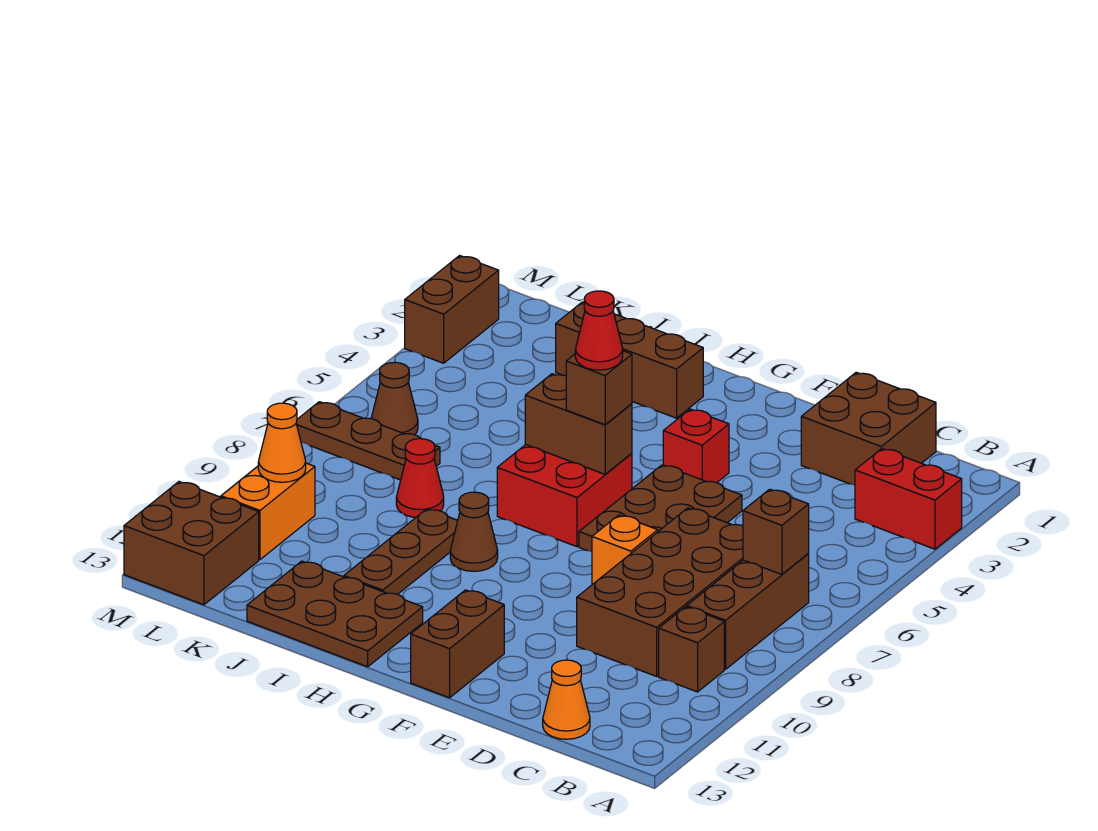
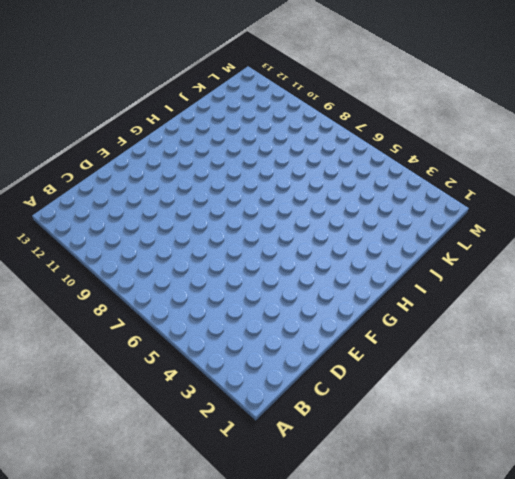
none -> red 1x2 brick [855,449,962,549]
none -> brown 1x3 brick [687,554,809,669]
none -> brown 1x1 brick [659,607,724,692]

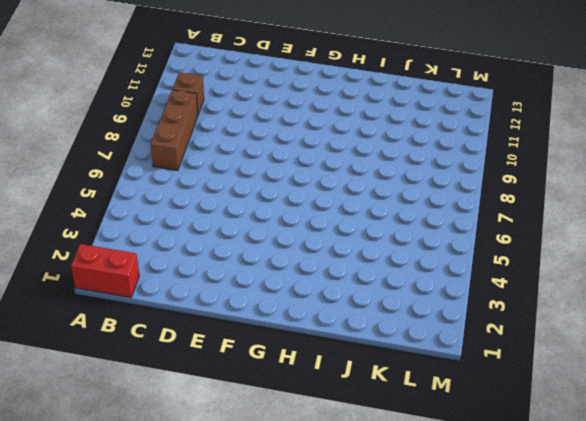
red 1x2 brick [71,244,139,297] -> red 1x2 brick moved to [855,449,962,549]
none -> brown 2x2 brick [801,372,936,485]
none -> brown 2x4 brick [577,508,743,676]
none -> orange 1x1 cone [543,660,590,739]

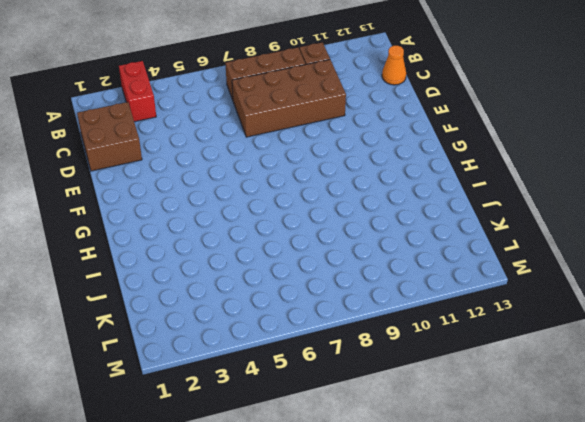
none -> brown 2x3 plate [579,465,742,552]
none -> orange 1x1 brick [592,515,658,585]
none -> red 1x1 brick [663,409,729,483]

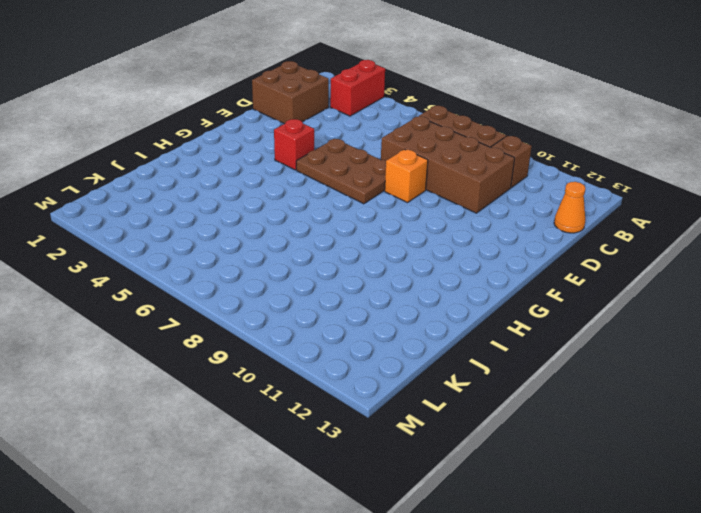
none -> brown 1x2 brick [411,590,504,698]
none -> red 2x2 brick [497,445,632,547]
none -> brown 1x3 brick [556,302,703,418]

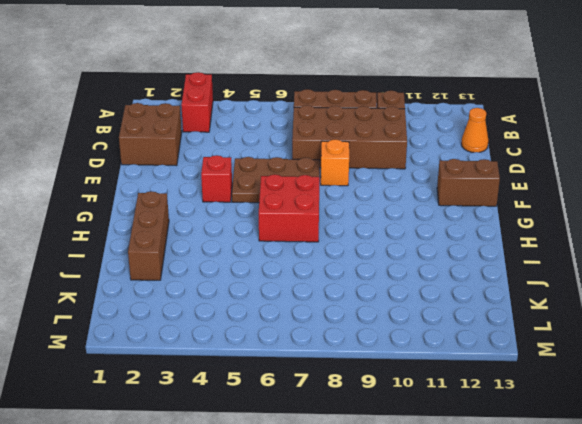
none -> brown 1x1 cone [450,492,498,571]
none -> brown 2x3 plate [247,561,423,667]
none -> brown 1x3 plate [344,509,458,594]

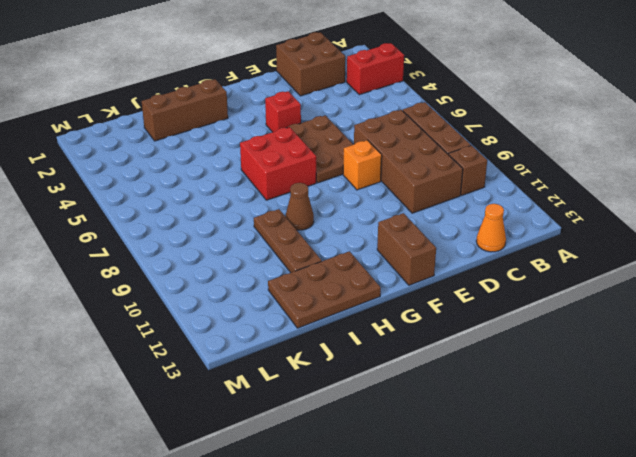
none -> red 1x1 cone [396,439,444,517]
none -> brown 1x3 plate [296,402,440,480]
none -> brown 1x1 cone [371,362,418,435]

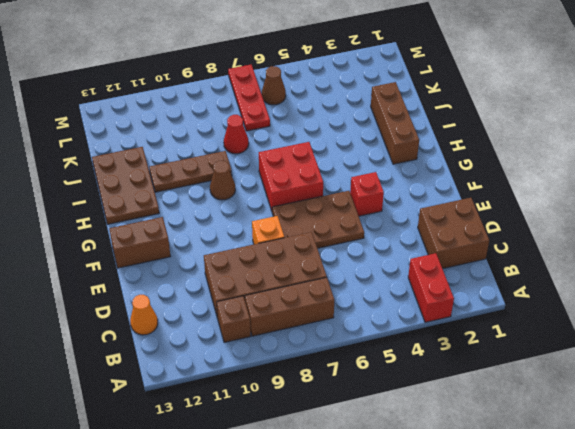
red 1x3 plate [228,65,270,131] -> brown 1x3 plate [296,402,440,480]
none -> orange 1x2 brick [221,463,315,560]
none -> brown 2x2 brick [124,482,259,605]
none -> brown 1x2 brick [405,256,499,363]

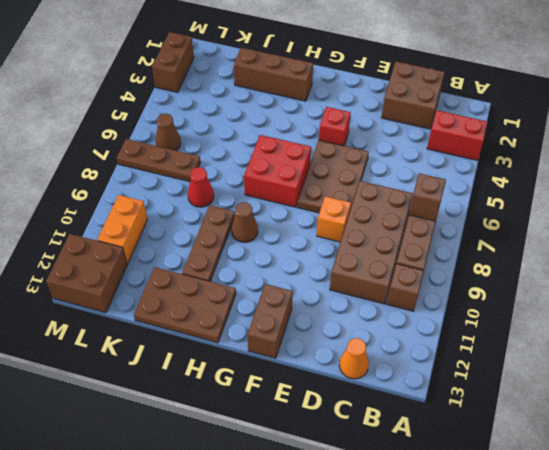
none -> brown 1x2 brick [525,374,632,474]
none -> orange 1x1 cone [258,403,306,482]
none -> brown 1x1 brick [566,351,632,425]

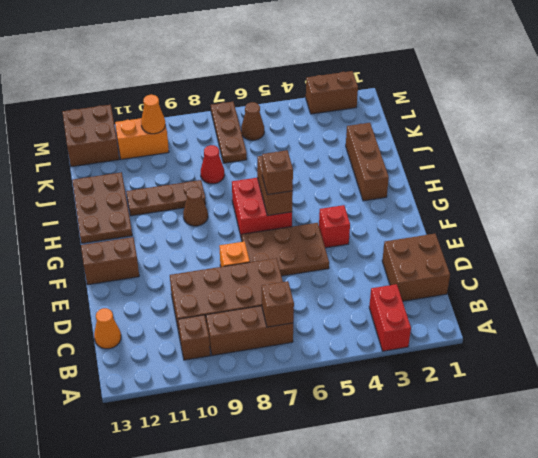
none -> red 1x1 cone [575,291,623,370]

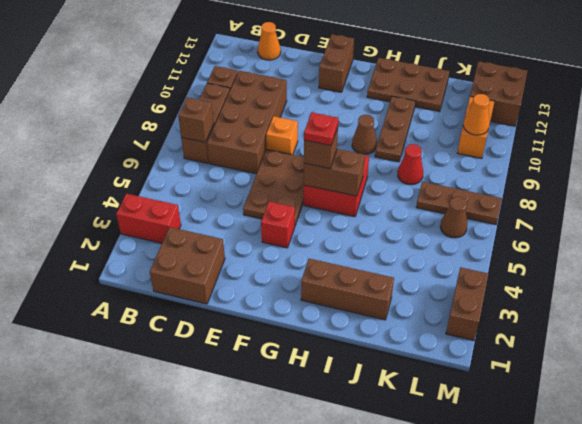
red 1x1 plate [304,113,338,145] -> red 1x1 cone [575,291,623,370]

